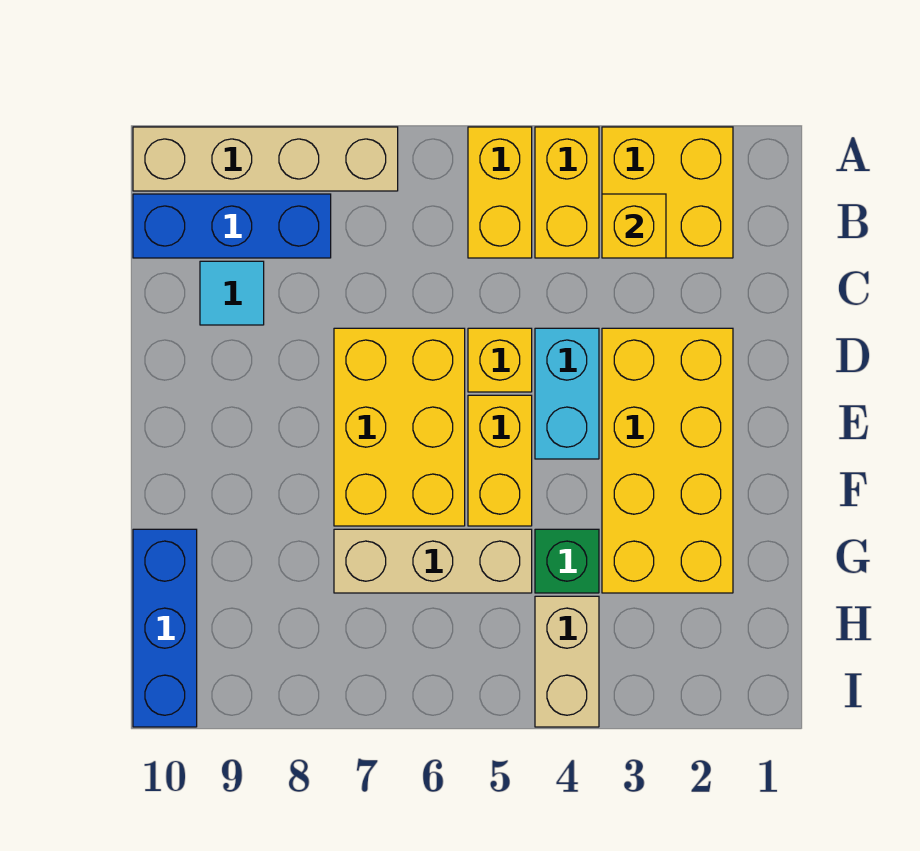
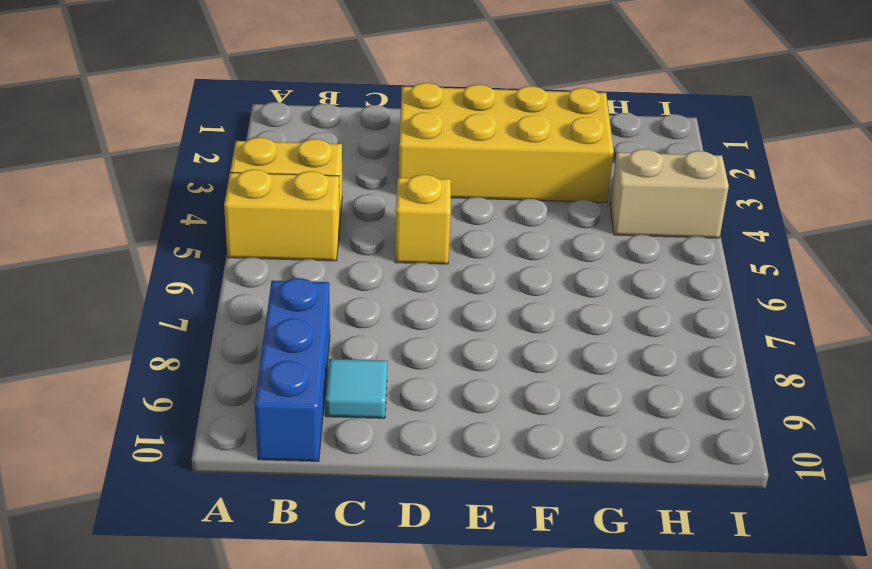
none -> yellow 2x2 brick [602,127,733,258]
none -> tan 1x4 brick [133,127,398,191]
none -> cyan 1x2 brick [535,328,599,459]

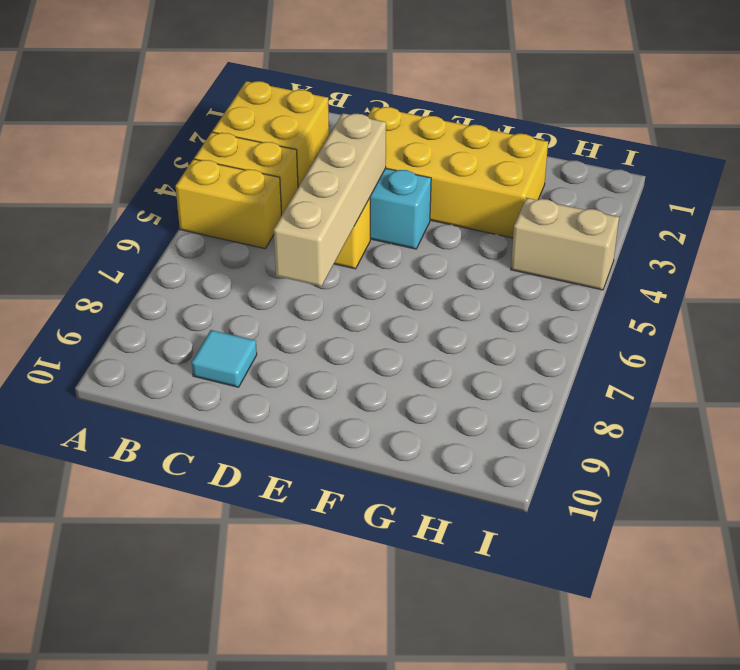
tan 1x4 brick [274,113,386,286] -> tan 1x4 brick moved to [133,127,398,191]
none -> blue 1x3 brick [133,194,331,258]
none -> yellow 2x3 brick [334,328,465,526]
none -> yellow 1x2 brick [468,395,532,526]

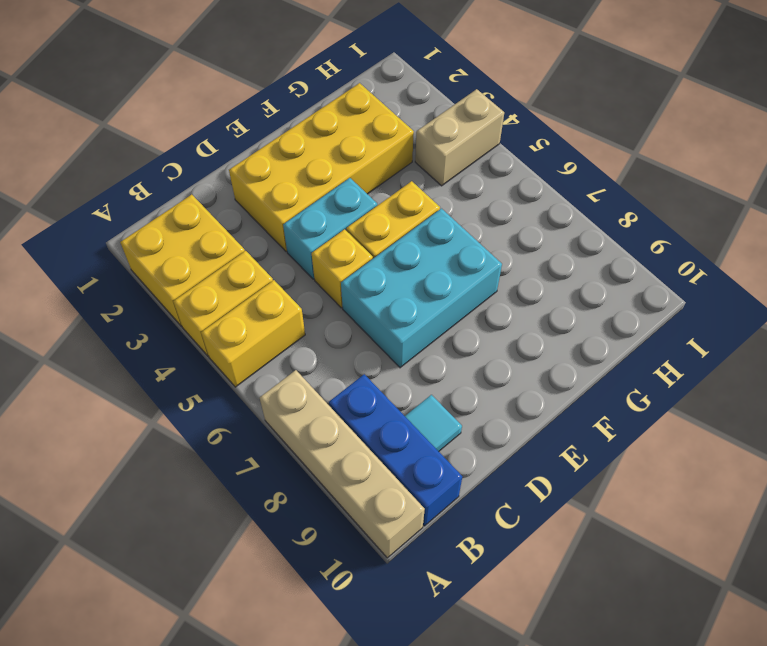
cyan 2x3 brick [341,208,502,368] -> yellow 2x3 brick [334,328,465,526]
none -> green 1x1 brick [535,529,599,593]
none -> tan 1x3 brick [334,529,532,593]
none -> blue 1x3 brick [133,529,197,727]

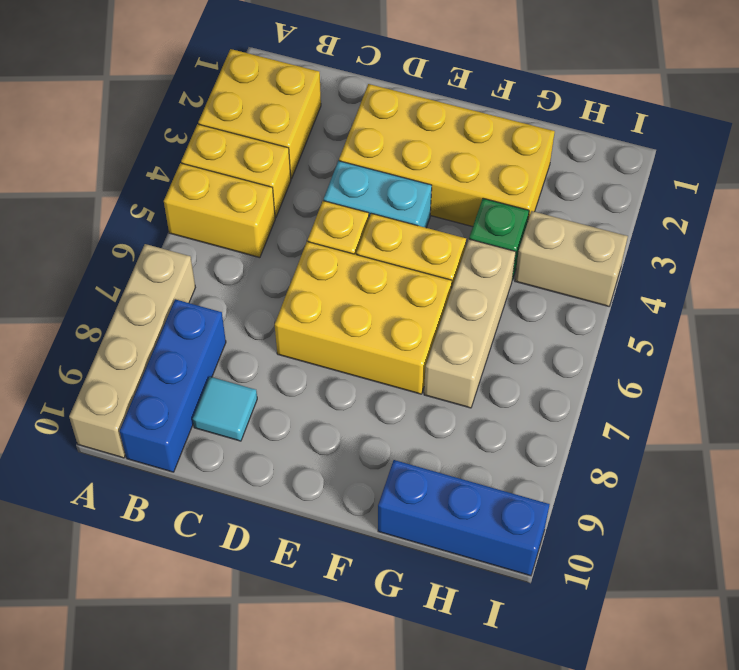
none -> yellow 1x1 brick [602,194,666,258]

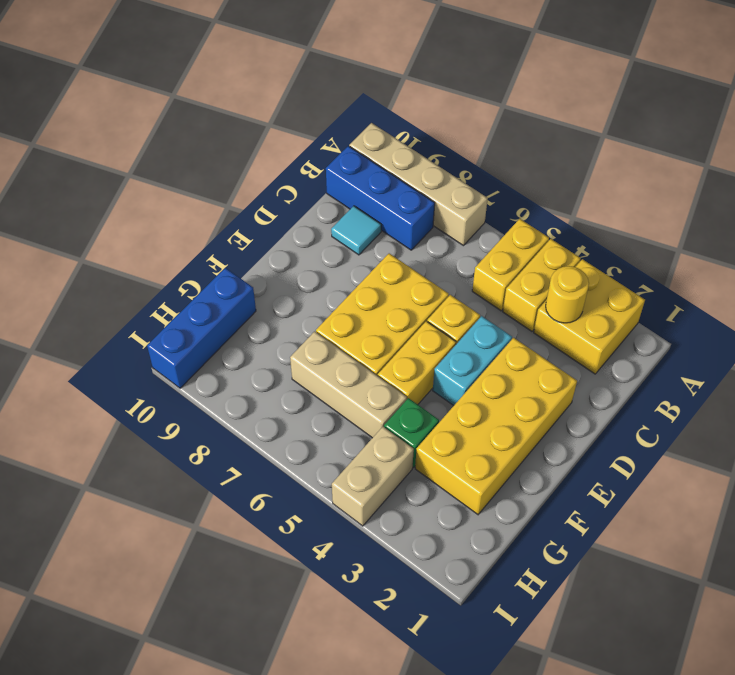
yellow 1x1 round brick [546,266,589,323] -> yellow 1x1 brick [602,194,666,258]

